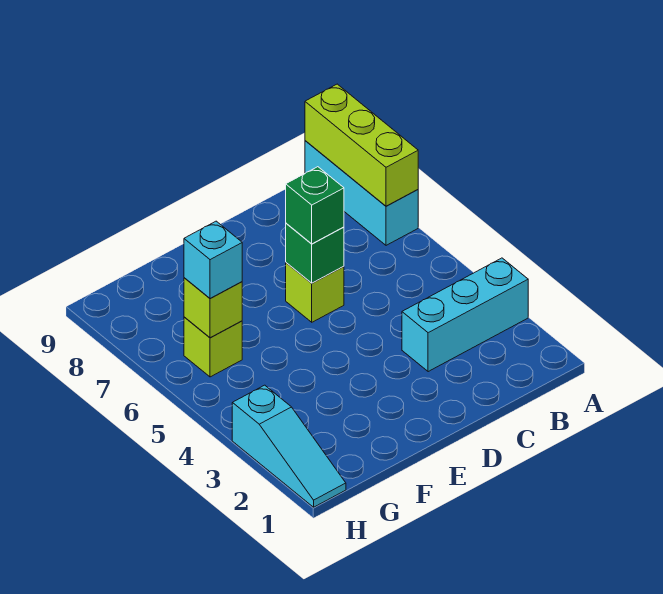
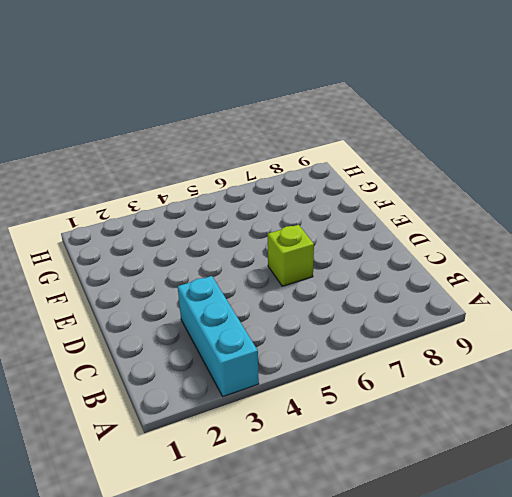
none -> cyan 1x3 brick [305,141,418,245]
none -> lime 1x1 brick [184,317,242,377]

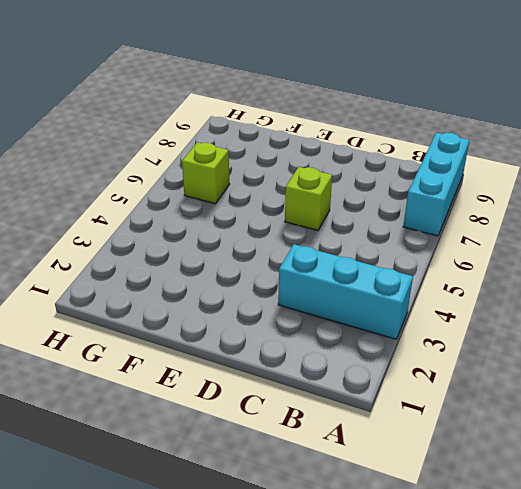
none -> cyan 1x3 slope [232,385,346,507]
none -> lime 1x3 brick [305,84,418,206]

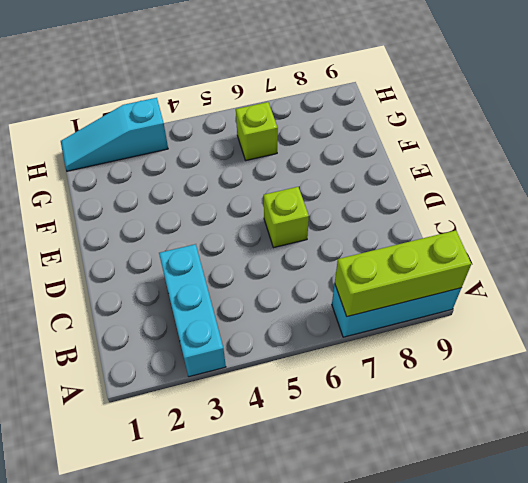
none -> green 1x1 brick [286,223,344,283]
none -> lime 1x1 brick [184,278,242,338]

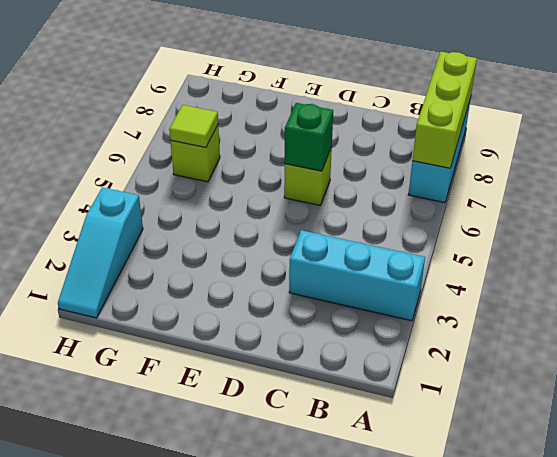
lime 1x1 tile [169,105,218,148] -> lime 1x1 brick [184,278,242,338]
none -> green 1x1 brick [286,167,344,244]
none -> cyan 1x1 brick [184,221,242,299]

